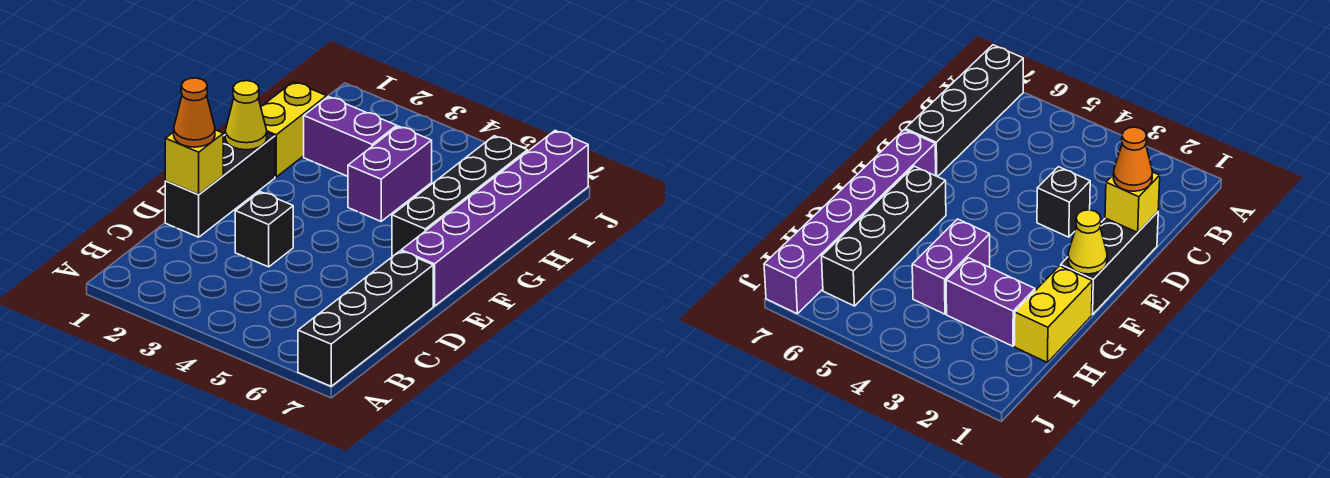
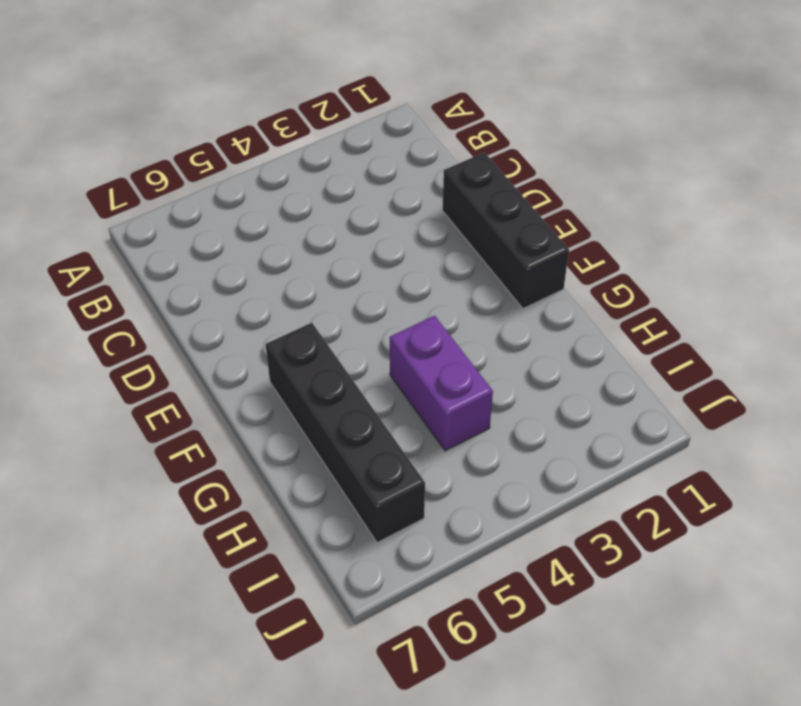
none -> black 1x4 brick [298,251,433,386]
none -> black 1x1 brick [235,192,293,267]

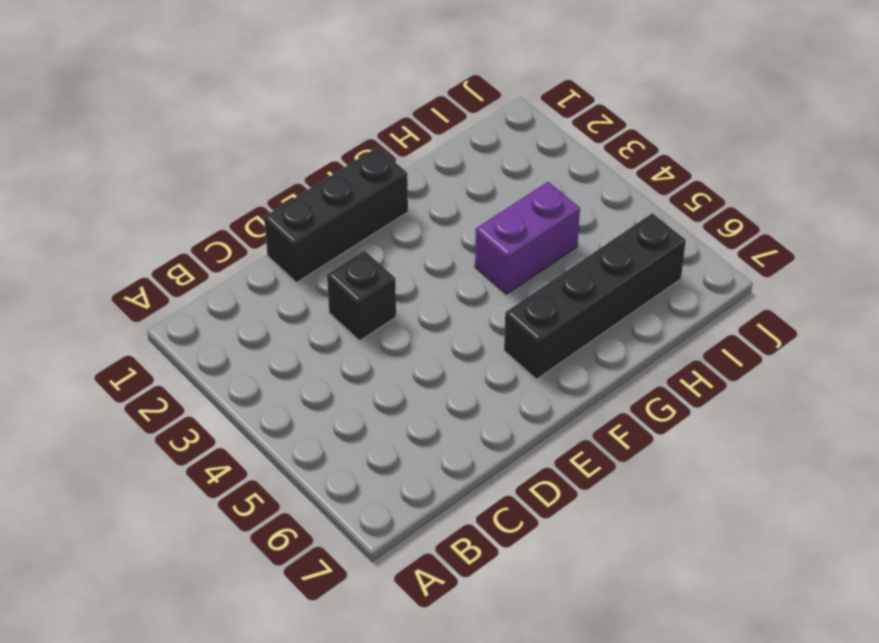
none -> black 1x4 brick [298,251,433,386]
none -> purple 1x6 brick [401,131,588,306]

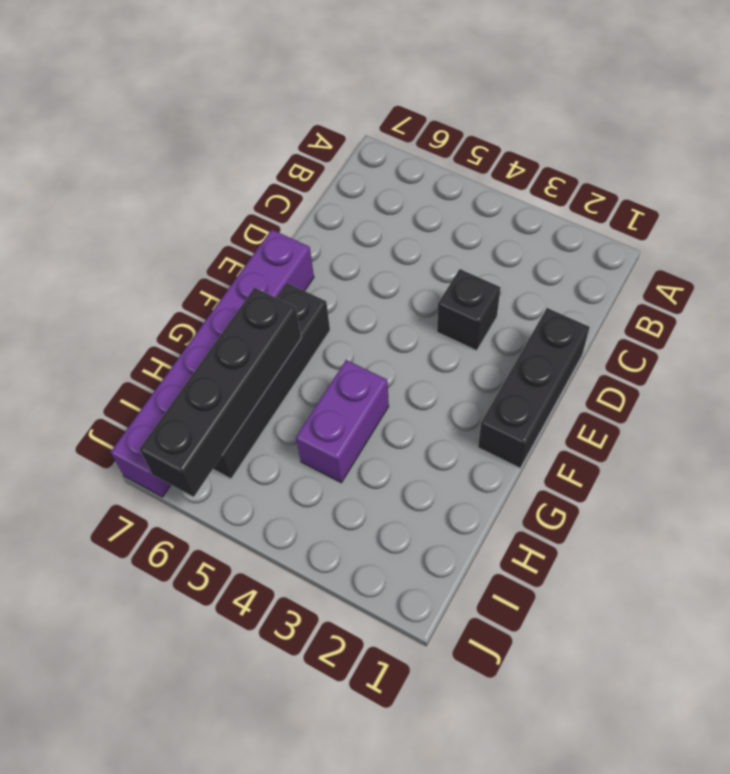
black 1x4 brick [140,288,301,497] -> black 1x4 brick moved to [298,251,433,386]
none -> yellow 1x2 brick [261,82,327,177]
none -> purple 1x2 brick [304,97,397,177]

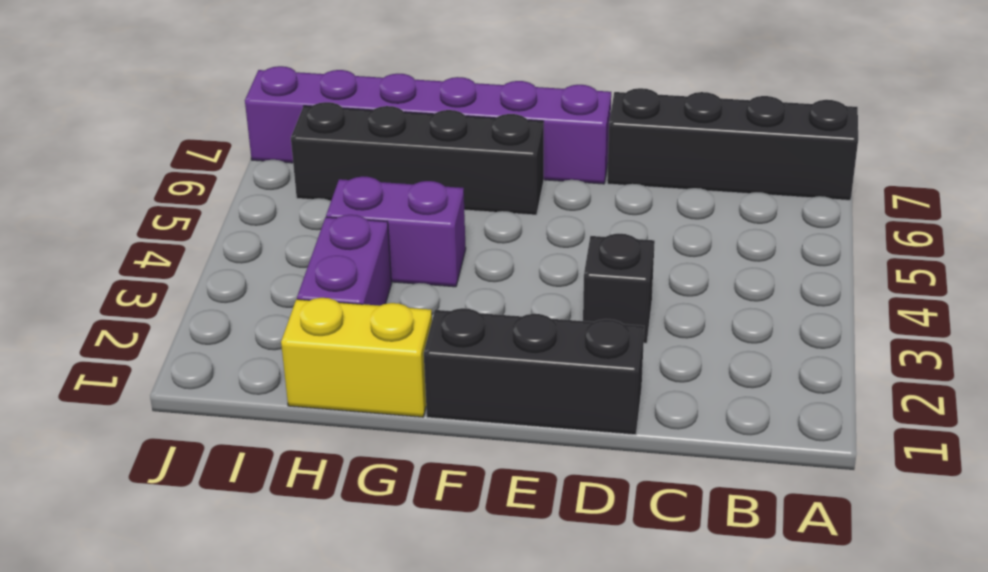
none -> yellow 1x1 brick [165,130,223,194]
none -> yellow 1x1 cone [225,81,267,150]

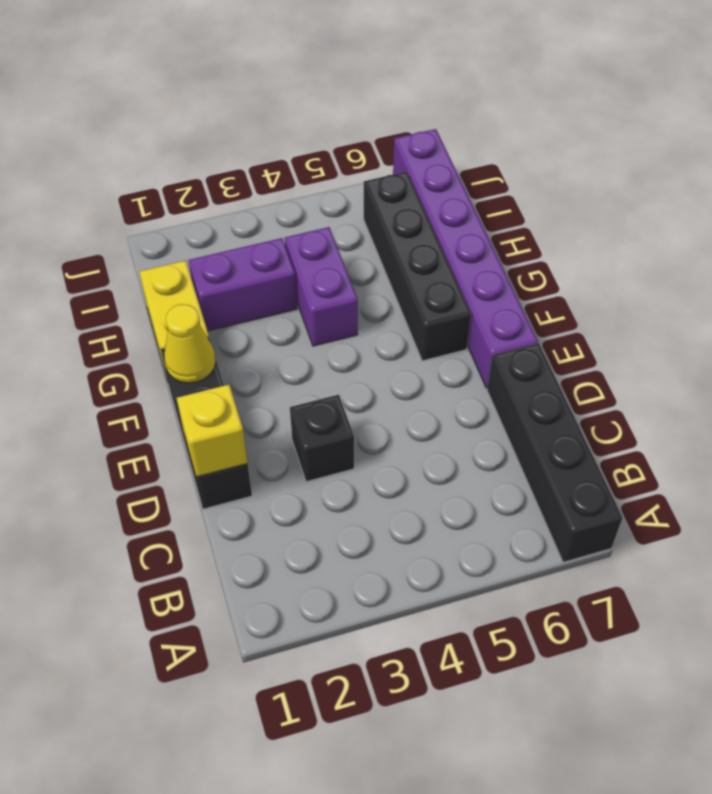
none -> orange 1x1 cone [174,78,215,147]

